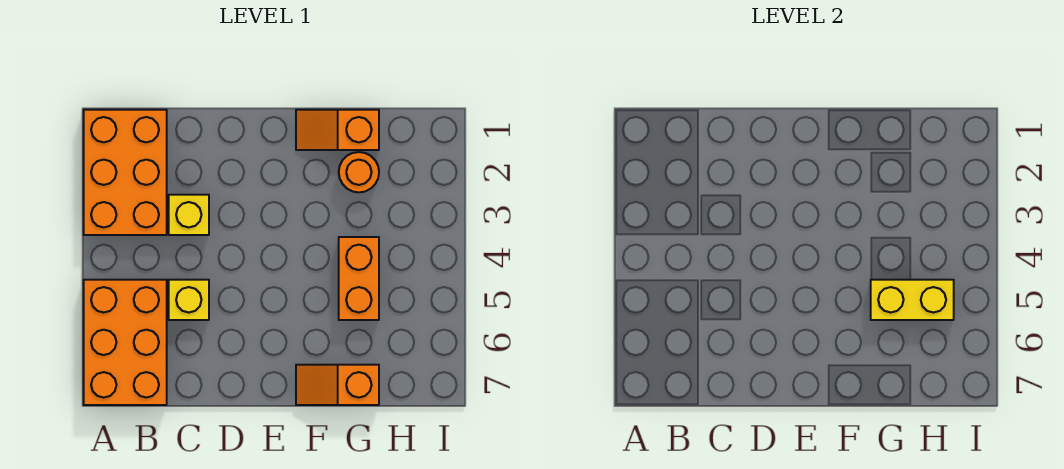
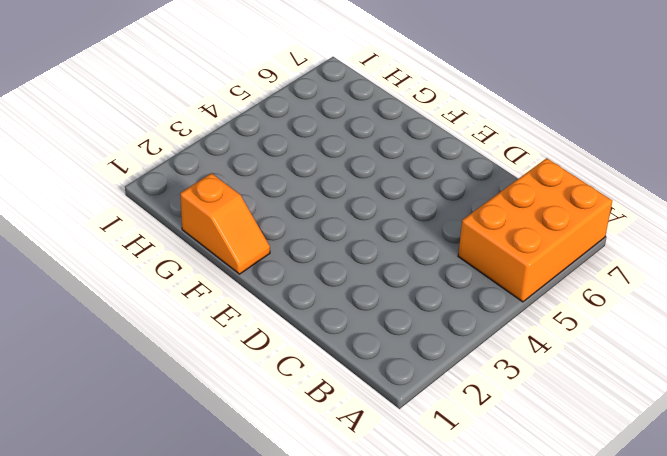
none -> orange 2x3 brick [84,110,167,235]
none -> yellow 1x1 brick [169,195,209,235]

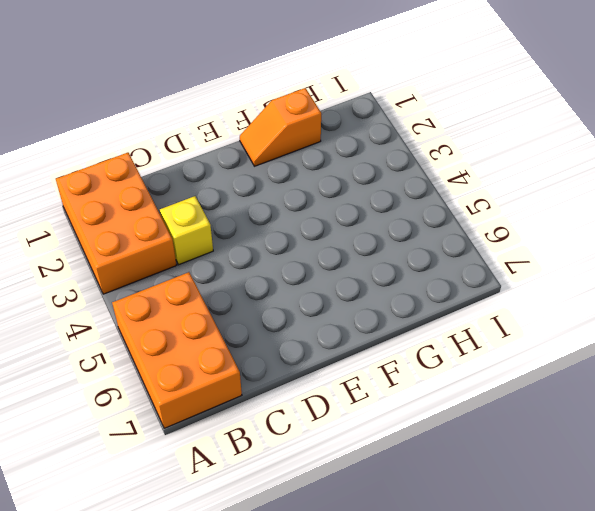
none -> yellow 1x1 brick [169,280,209,320]
none -> orange 1x2 slope [296,365,379,405]

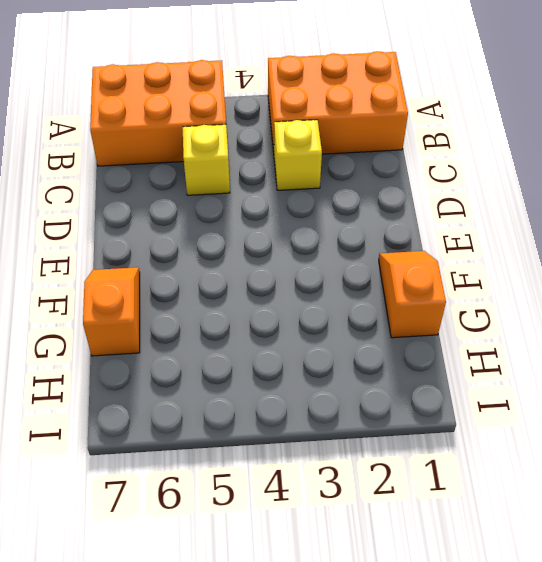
none -> orange 1x1 round brick [339,152,379,192]
none -> orange 1x2 brick [339,237,379,320]

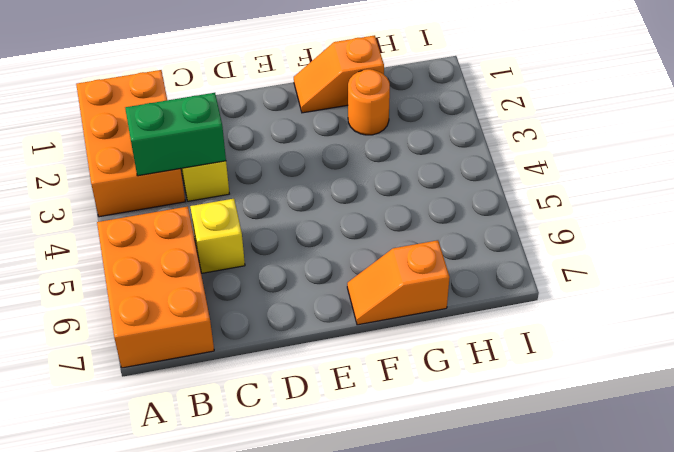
green 1x2 brick [125,93,226,176] -> none
none -> orange 1x2 brick [339,237,379,320]
none -> yellow 1x2 brick [871,280,954,320]

